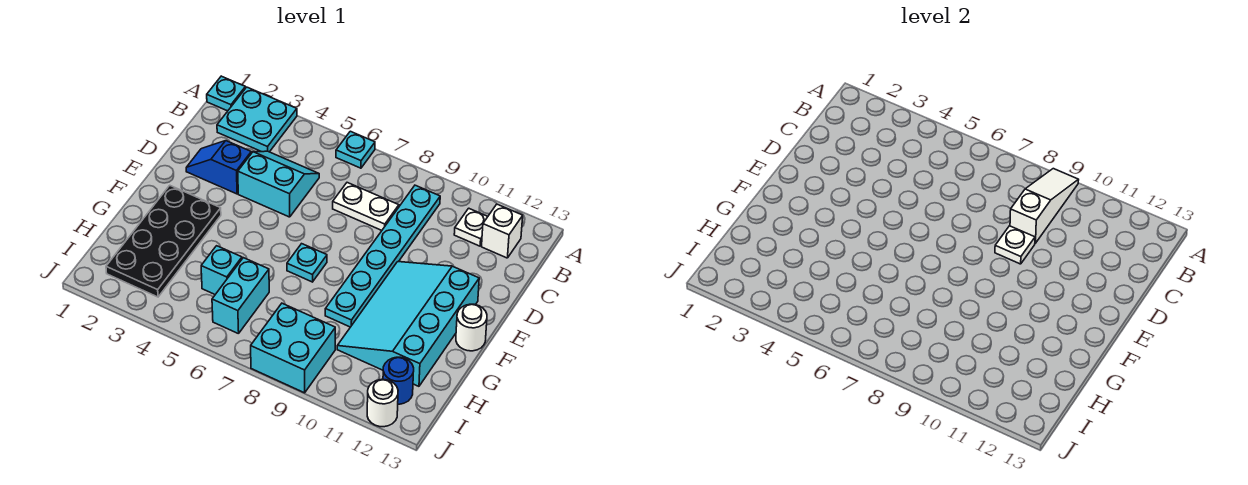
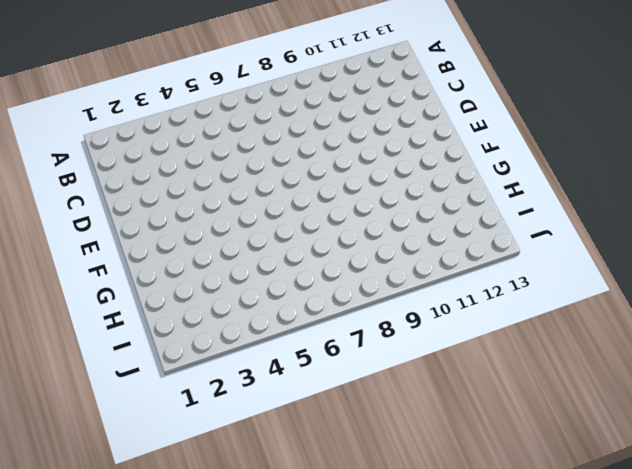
none -> cyan 1x1 plate [207,76,245,111]
none -> cyan 2x2 plate [217,87,297,152]
none -> cyan 1x1 plate [336,131,375,168]

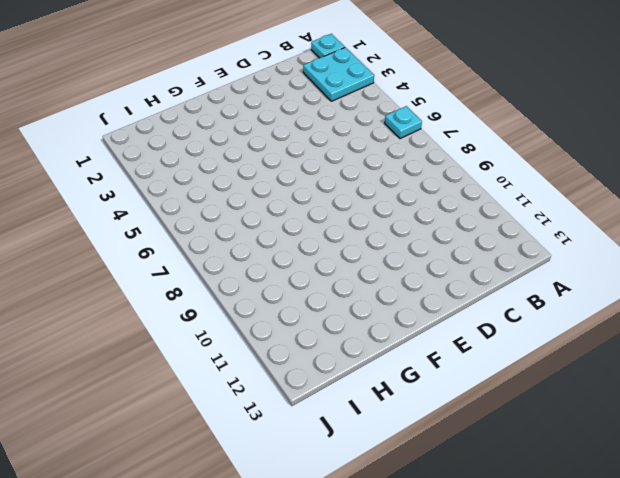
none -> cyan 1x6 plate [325,185,440,327]
none -> white 1x1 plate [454,208,488,246]
none -> white 1x1 brick [482,204,523,258]

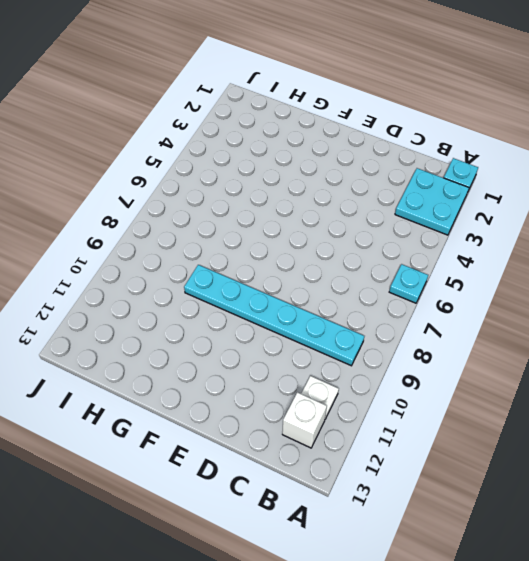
none -> cyan 2x2 slope [238,151,319,217]
none -> white 1x2 plate [333,183,399,230]
none -> blue 1x2 slope [186,141,251,194]

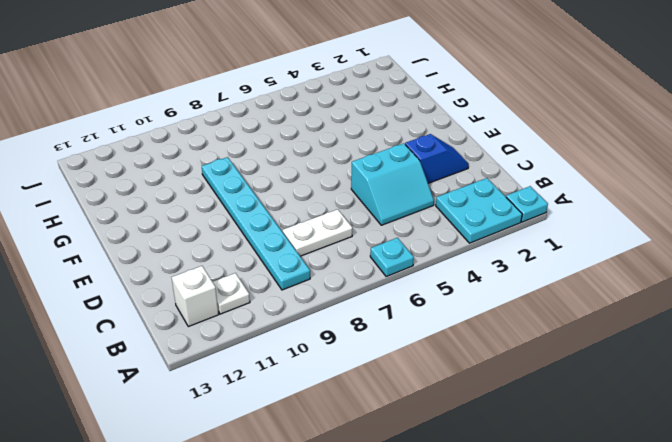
none -> cyan 3x4 slope [337,262,479,386]
none -> black 2x4 plate [106,185,221,297]
none -> cyan 1x1 plate [287,244,327,282]

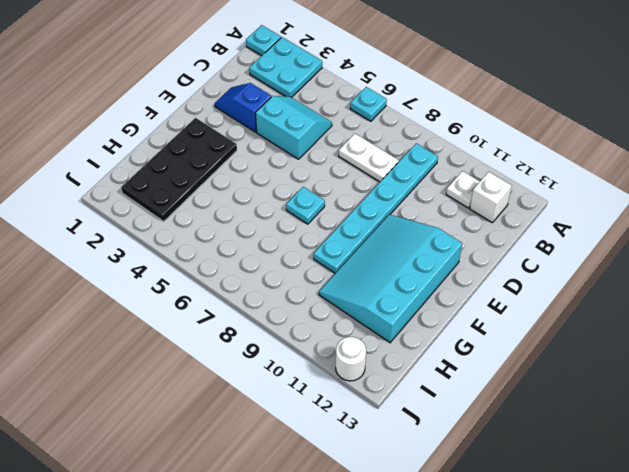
none -> white 1x1 round brick [456,304,487,351]
none -> cyan 1x1 brick [201,246,242,294]
none -> cyan 1x2 brick [212,258,269,334]

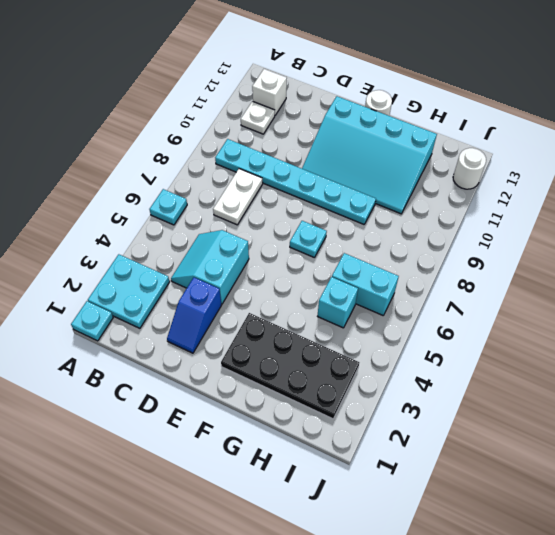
none -> cyan 2x2 brick [251,303,335,393]
none -> blue 1x1 round brick [383,357,414,404]
none -> white 1x3 slope [1010,169,1078,243]

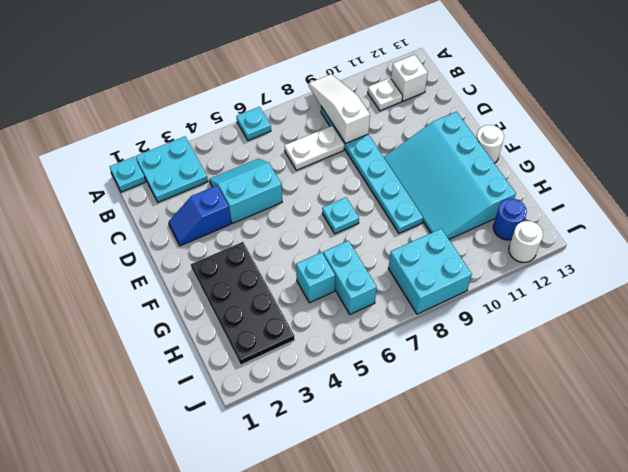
none -> white 1x1 plate [995,226,1035,264]

